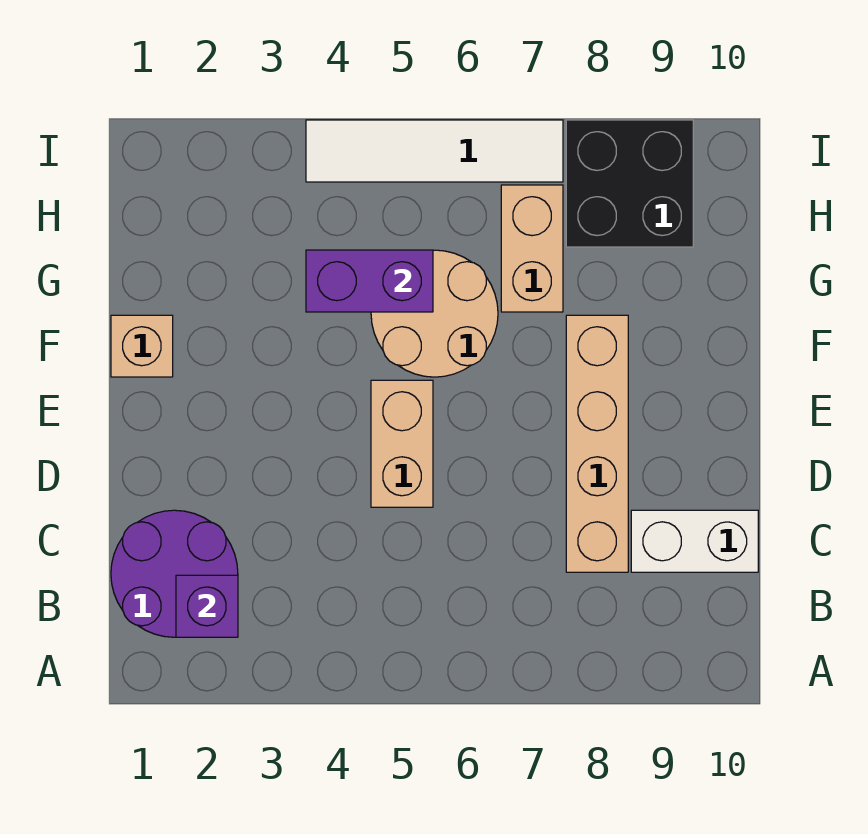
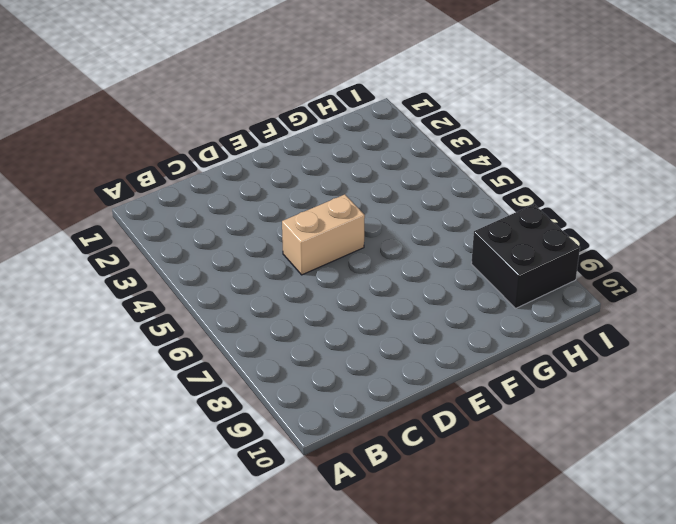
none -> purple 2x2 round brick [111,510,238,637]
none -> tan 1x4 brick [566,315,628,572]

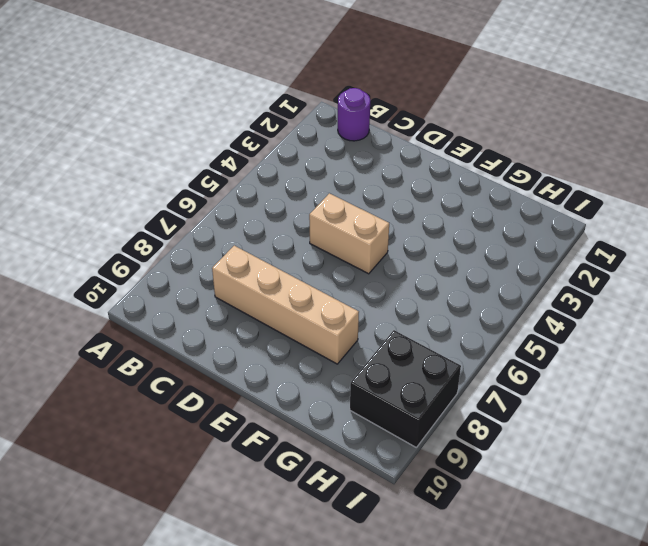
purple 1x1 round brick [338,88,370,141] -> purple 2x2 round brick [111,510,238,637]
none -> white 1x2 brick [631,510,758,572]
none -> tan 1x1 brick [111,315,173,377]

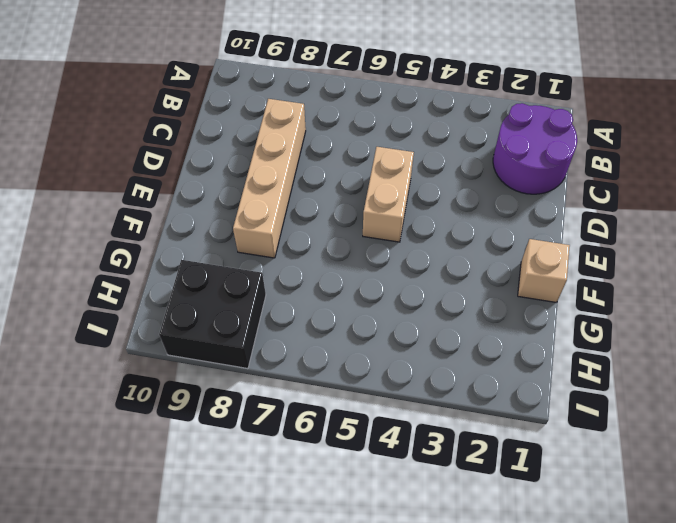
none -> white 1x2 brick [631,510,758,572]
none -> tan 2x2 round brick [371,250,498,377]

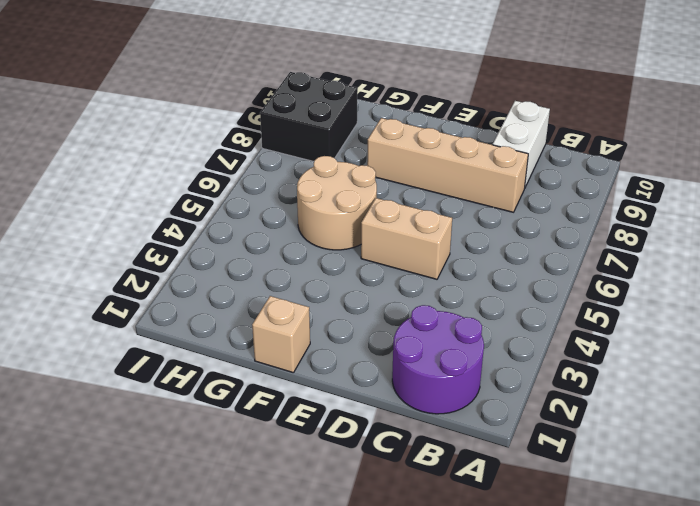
none -> tan 1x2 brick [501,185,563,312]
none -> white 1x4 tile [306,120,563,182]

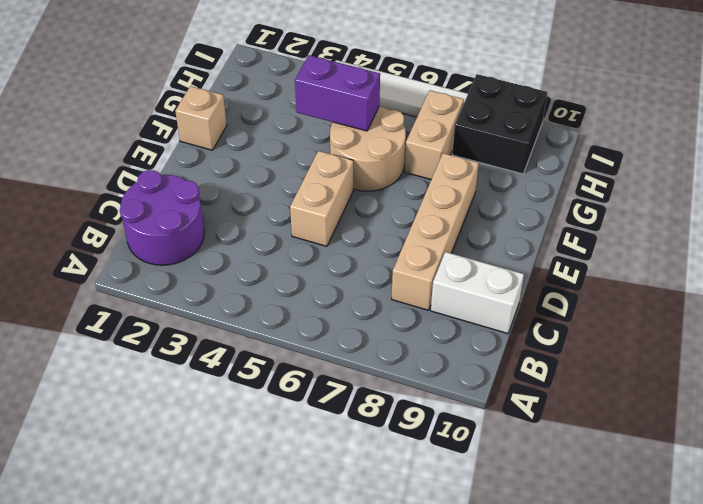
none -> purple 1x1 brick [176,575,238,637]

